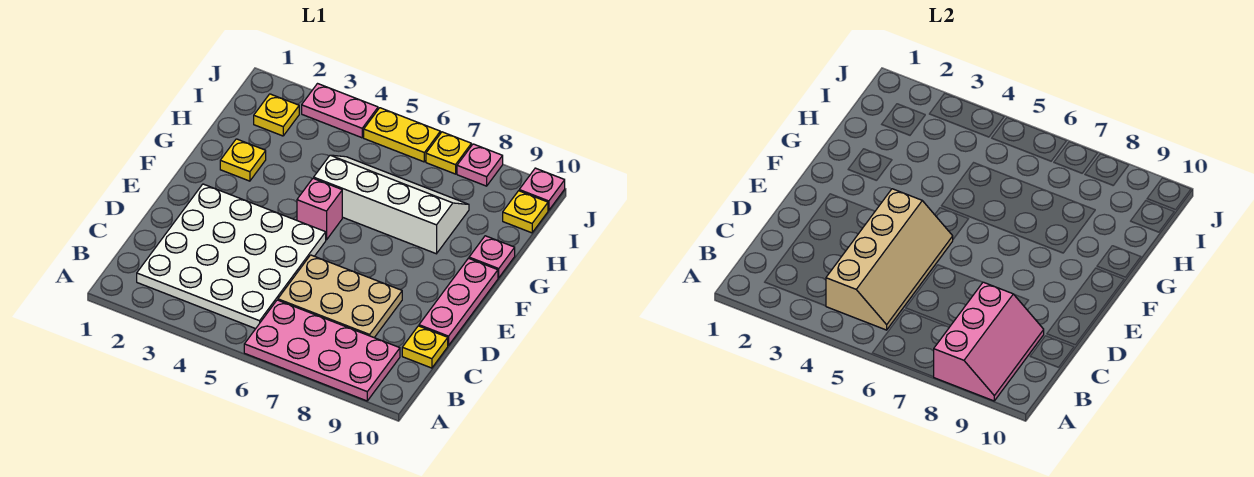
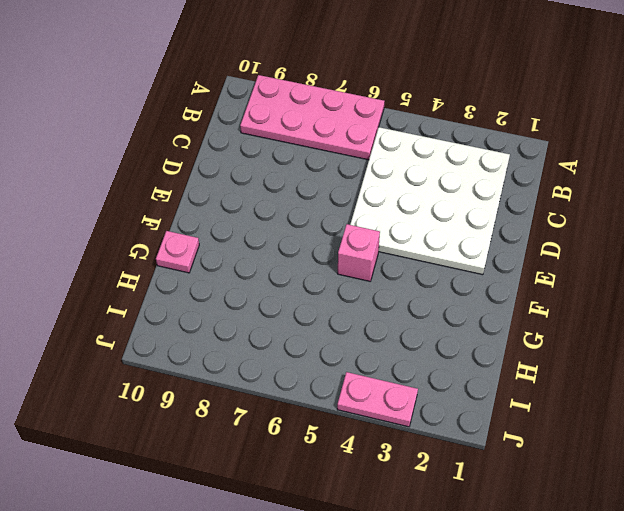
none -> tan 2x3 plate [278,255,402,338]
none -> yellow 1x1 plate [402,326,448,368]
none -> pink 1x3 plate [419,258,498,346]

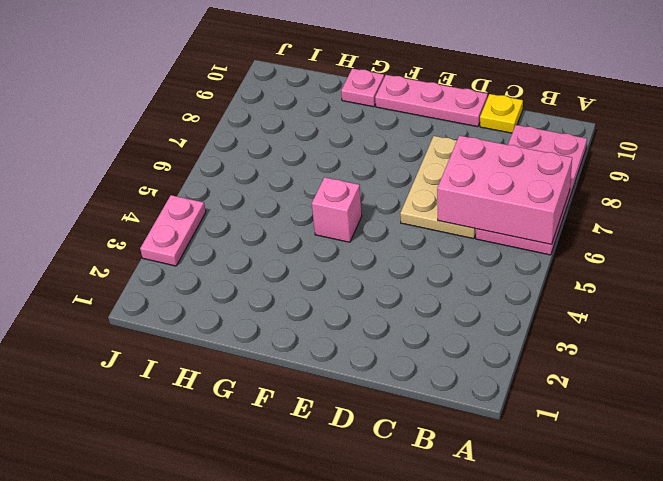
pink 2x3 brick [437,135,572,244] -> none
none -> white 4x4 plate [137,184,326,329]
none -> yellow 1x1 plate [220,139,266,181]
none -> white 2x4 slope [314,155,469,254]

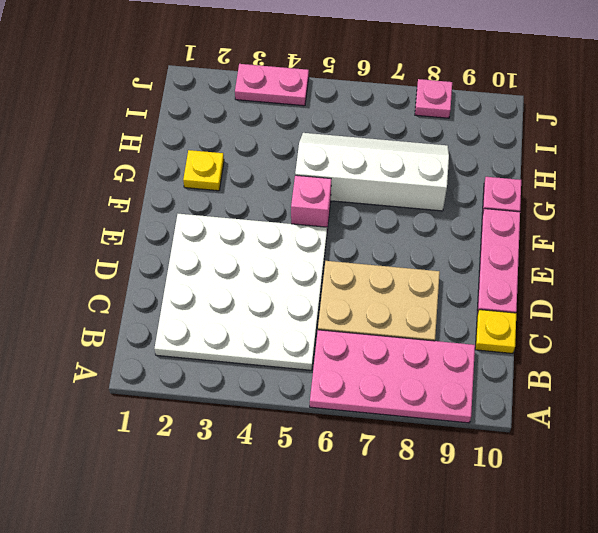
none -> yellow 1x1 plate [254,94,299,136]
none -> yellow 1x1 plate [503,191,548,233]
none -> yellow 1x2 plate [364,108,440,162]

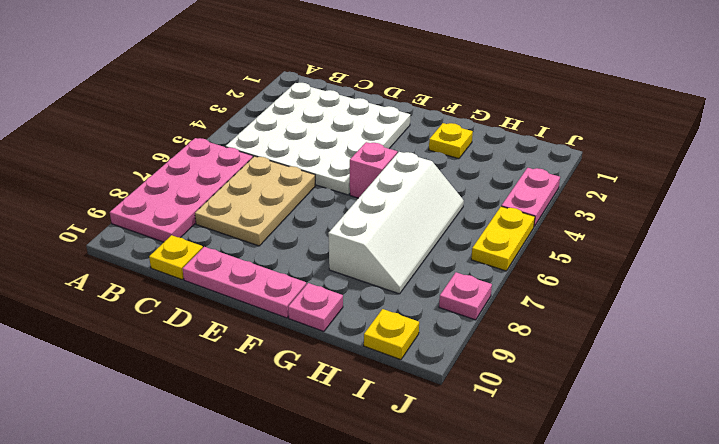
none -> yellow 1x1 plate [254,94,299,136]
none -> yellow 1x1 plate [426,132,471,174]
none -> pink 1x1 plate [519,168,565,210]

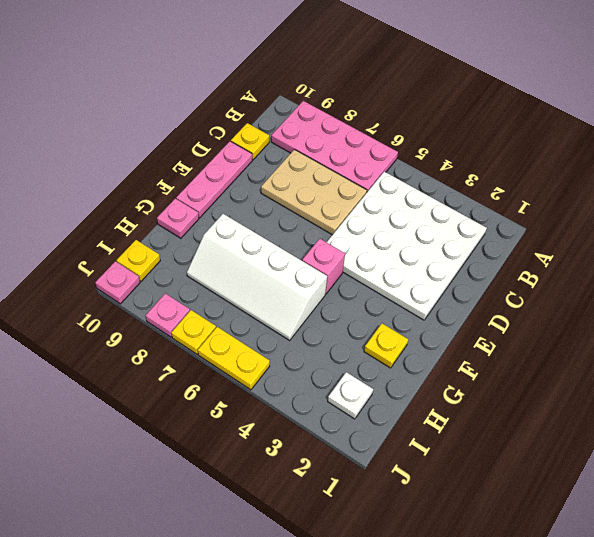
white 1x1 plate [328,372,373,419] -> yellow 1x1 plate [254,94,299,136]
none -> pink 1x2 plate [302,84,378,138]
none -> pink 2x3 slope [934,282,1044,401]
none -> tan 2x4 slope [826,189,953,330]

